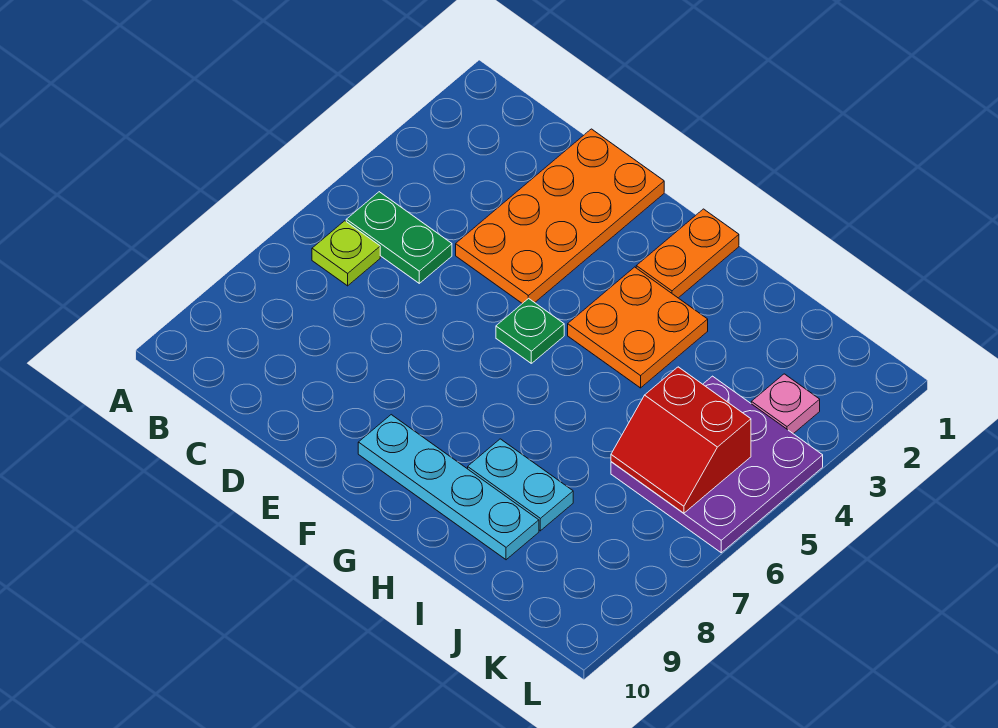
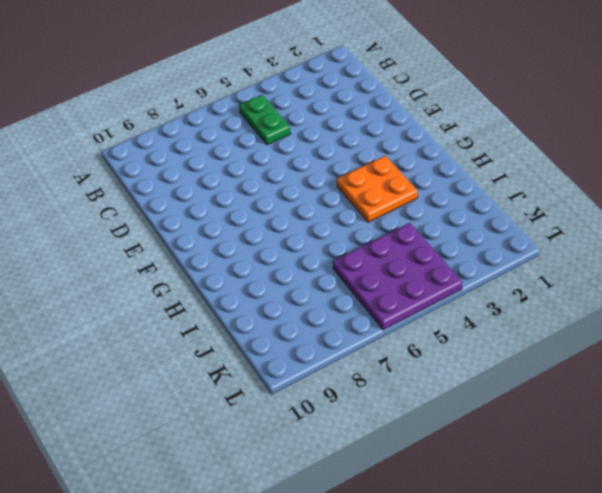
none -> lime 1x1 plate [312,221,380,286]
none -> orange 2x4 plate [456,129,664,303]

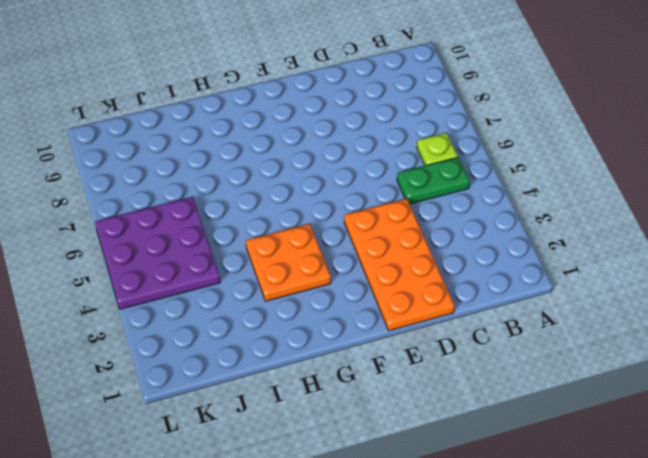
none -> green 1x1 plate [496,298,564,363]
none -> cyan 1x4 plate [358,415,539,560]

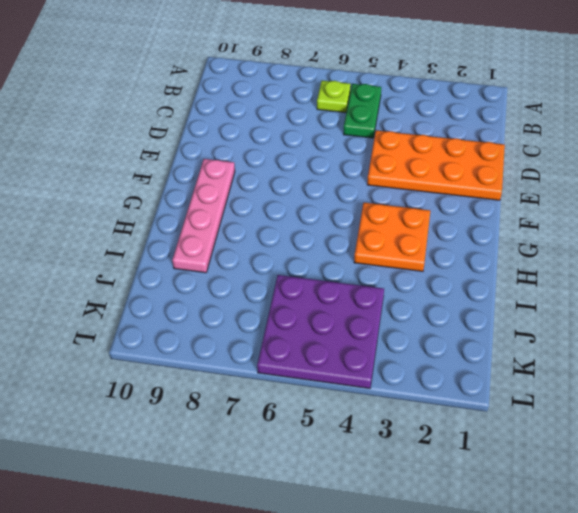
pink 1x4 plate [172,159,235,273] -> cyan 1x4 plate [358,415,539,560]
none -> green 1x1 plate [496,298,564,363]
none -> orange 1x2 plate [636,209,739,298]

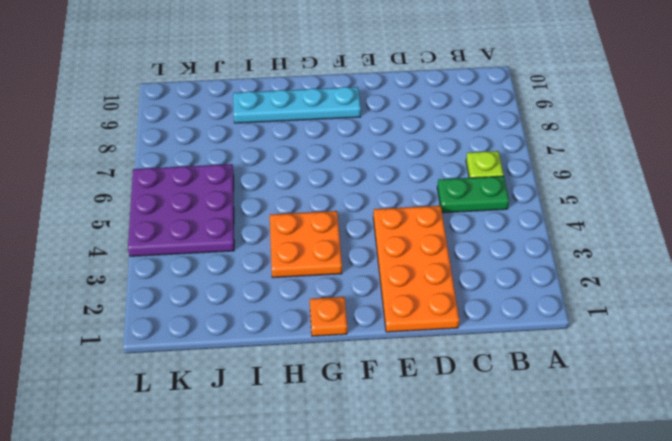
orange 1x1 plate [310,297,347,336] -> orange 1x2 plate [636,209,739,298]
none -> green 1x1 plate [496,298,564,363]
none -> cyan 1x2 plate [468,439,573,531]

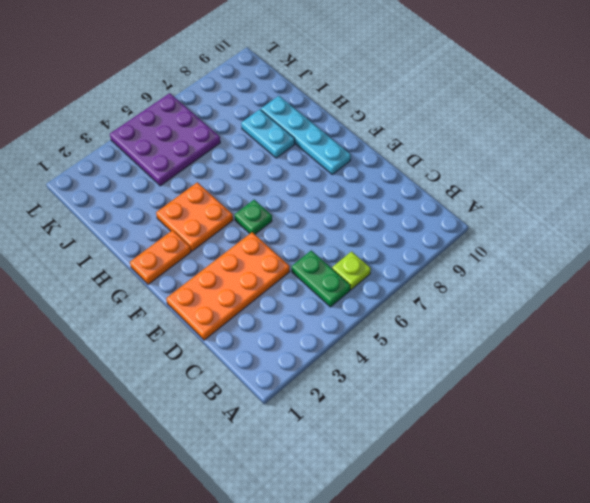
none -> pink 1x1 plate [751,374,820,434]
none -> red 2x2 slope [611,367,751,513]

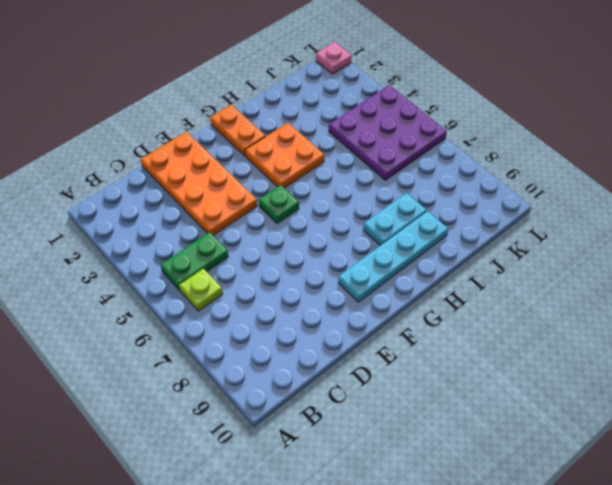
pink 1x1 plate [316,42,352,74] -> pink 1x1 plate moved to [751,374,820,434]
none -> red 2x2 slope [611,367,751,513]

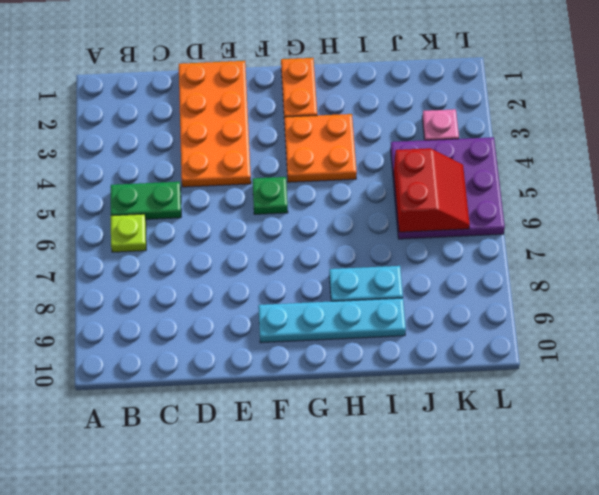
red 2x2 slope [394,148,470,232] -> red 2x2 slope turned to [611,367,751,513]

